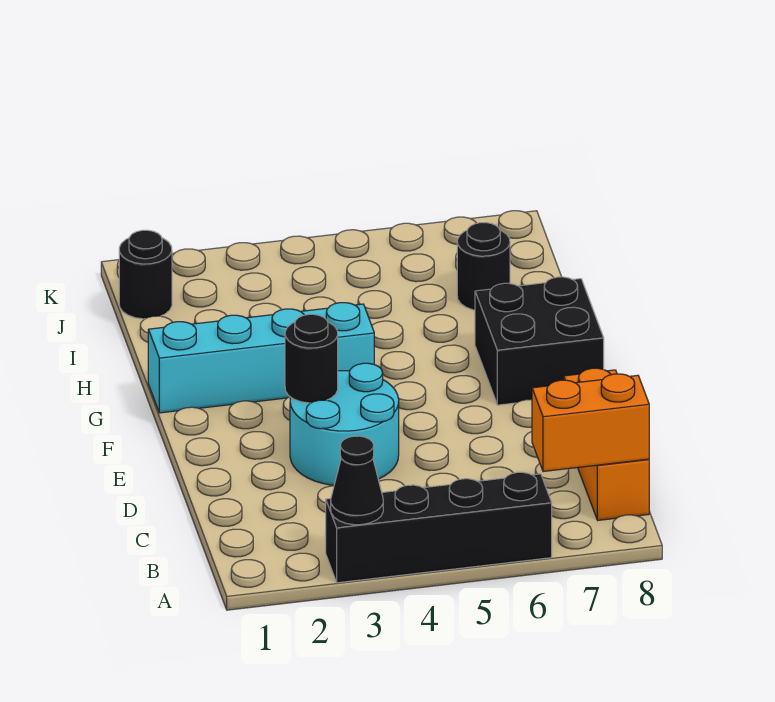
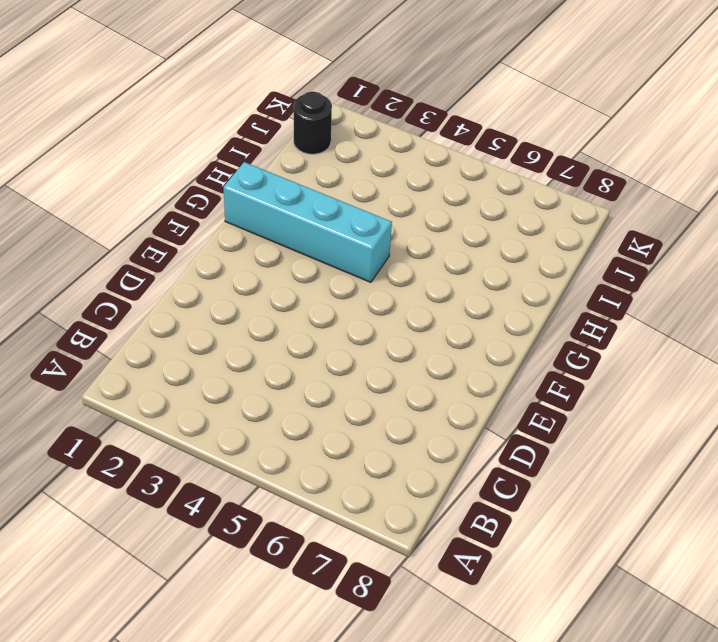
none -> black 1x4 brick [326,472,552,583]
none -> orange 1x3 brick [564,368,649,520]

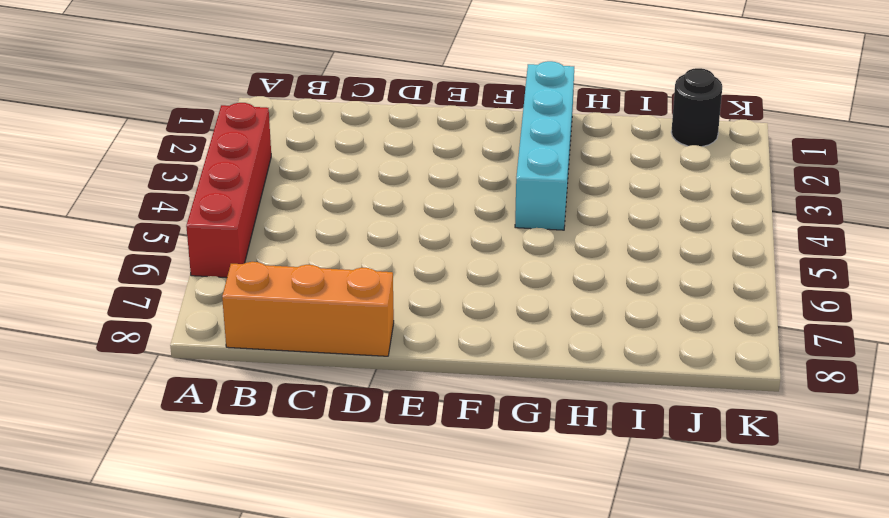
red 1x4 brick [186,103,271,278] -> black 1x4 brick [326,472,552,583]
none -> cyan 2x2 round brick [290,363,399,485]
none -> black 2x2 brick [475,277,604,405]

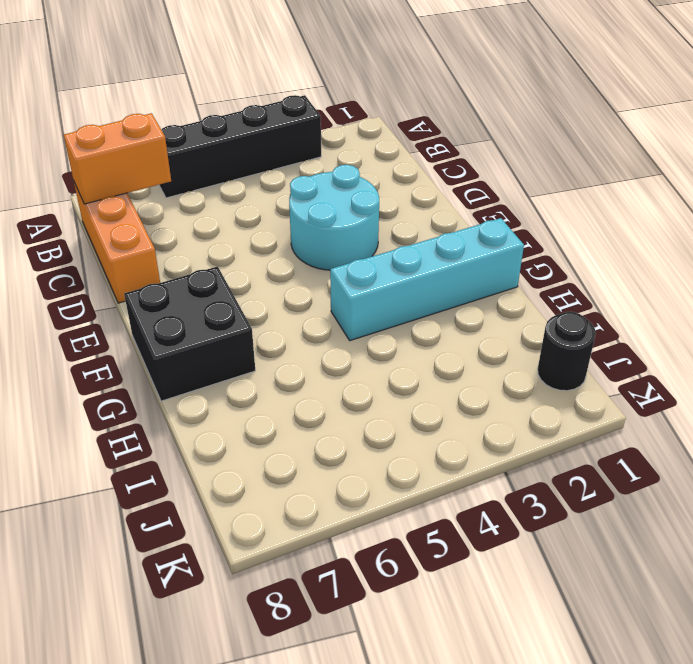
none -> black 1x1 round brick [457,223,510,310]
none -> black 1x1 cone [331,436,383,525]

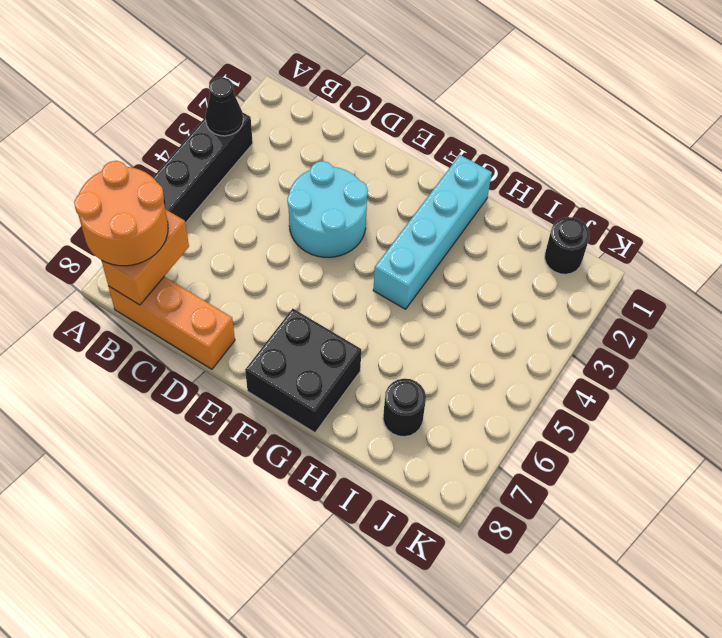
orange 2x2 round brick [74,161,168,266] -> none
none -> black 1x1 round brick [285,314,338,403]

